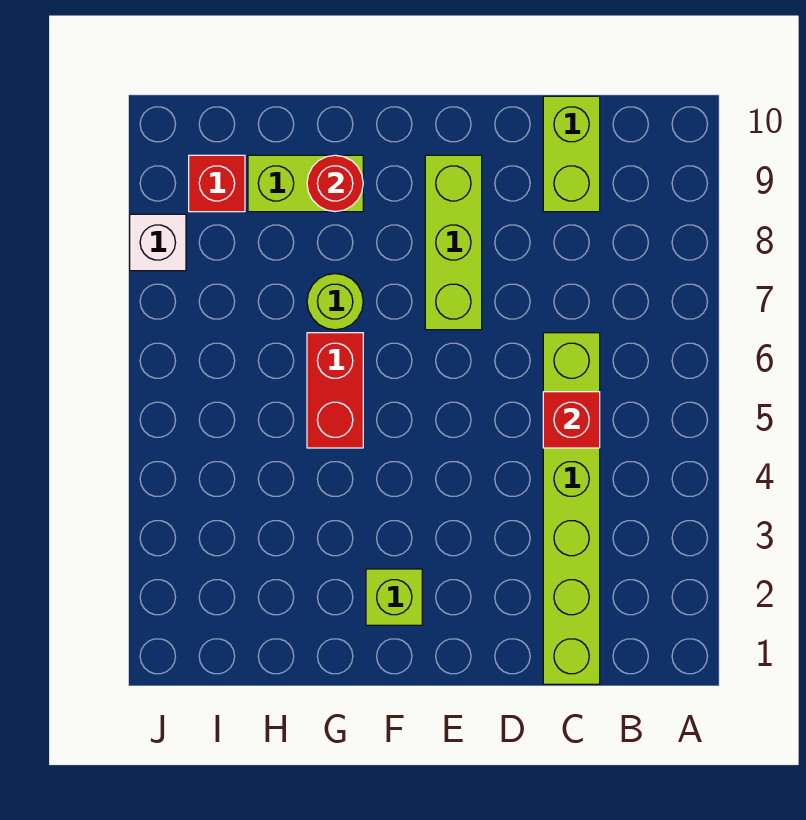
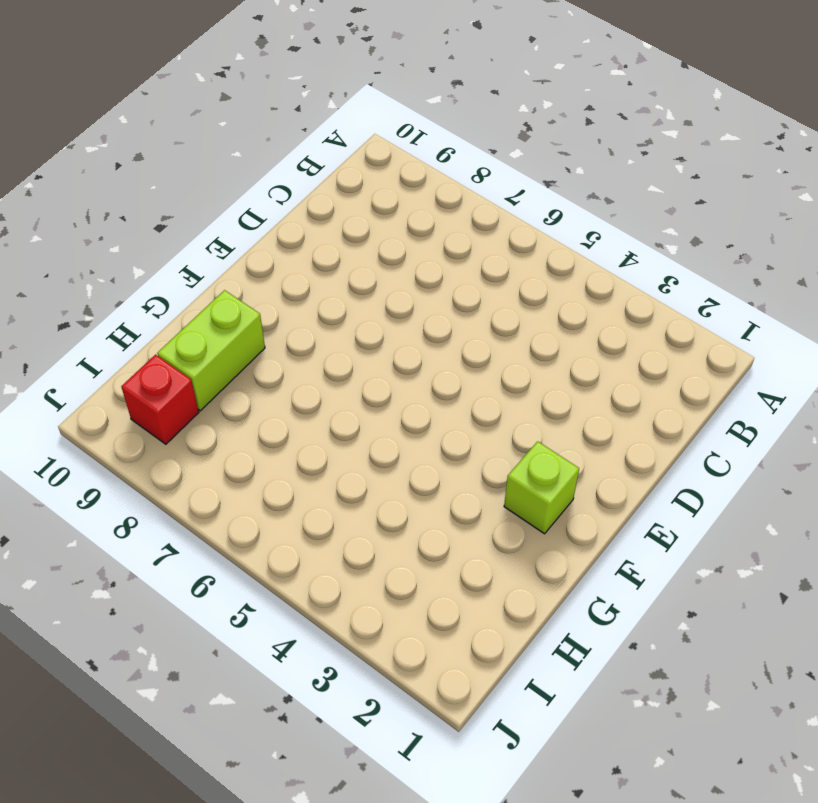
none -> lime 1x6 brick [543,333,600,684]
none -> lime 1x2 brick [543,96,600,212]

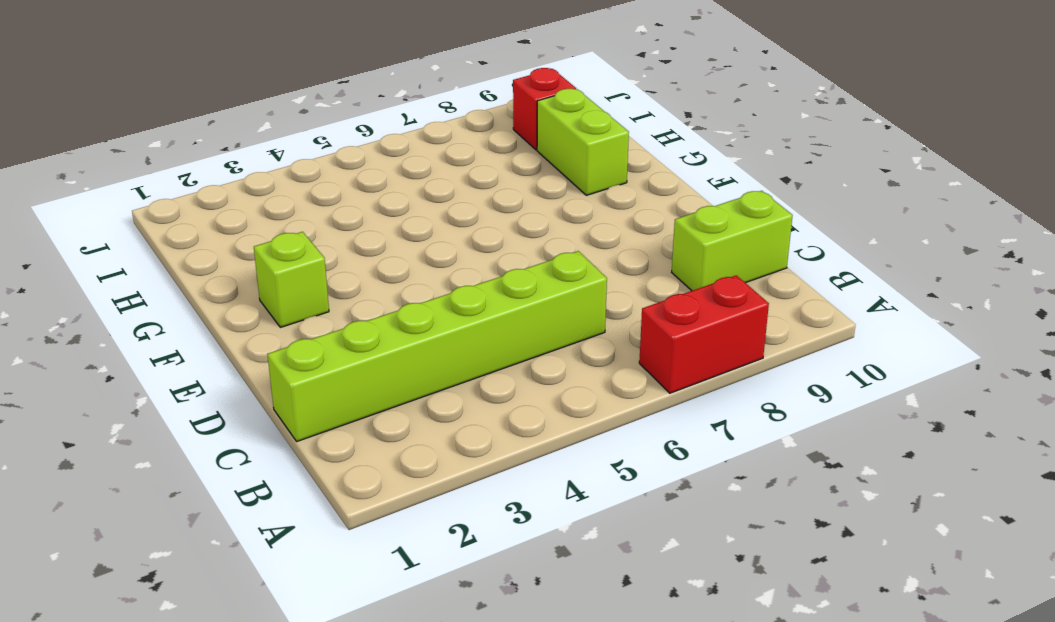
red 1x2 brick [639,275,769,393] -> red 1x2 brick moved to [307,333,363,448]
none -> lime 1x3 brick [425,155,482,330]
none -> lime 1x1 round brick [307,274,363,330]

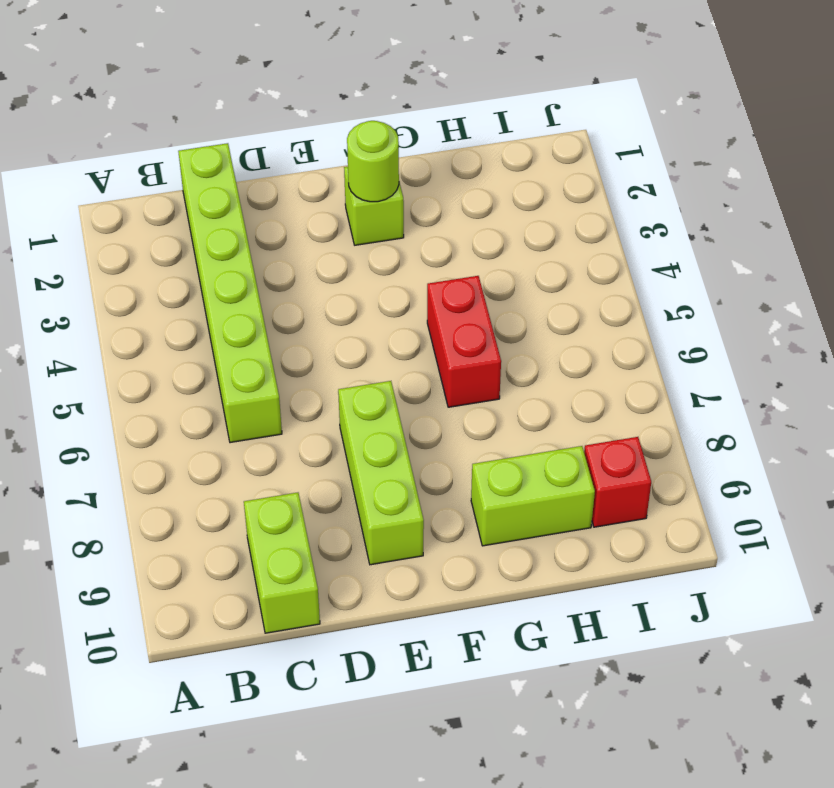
lime 1x1 round brick [347,121,399,202] -> lime 1x1 round brick moved to [307,274,363,330]
none -> white 1x1 brick [130,214,186,271]
none -> red 1x1 brick [543,392,600,448]

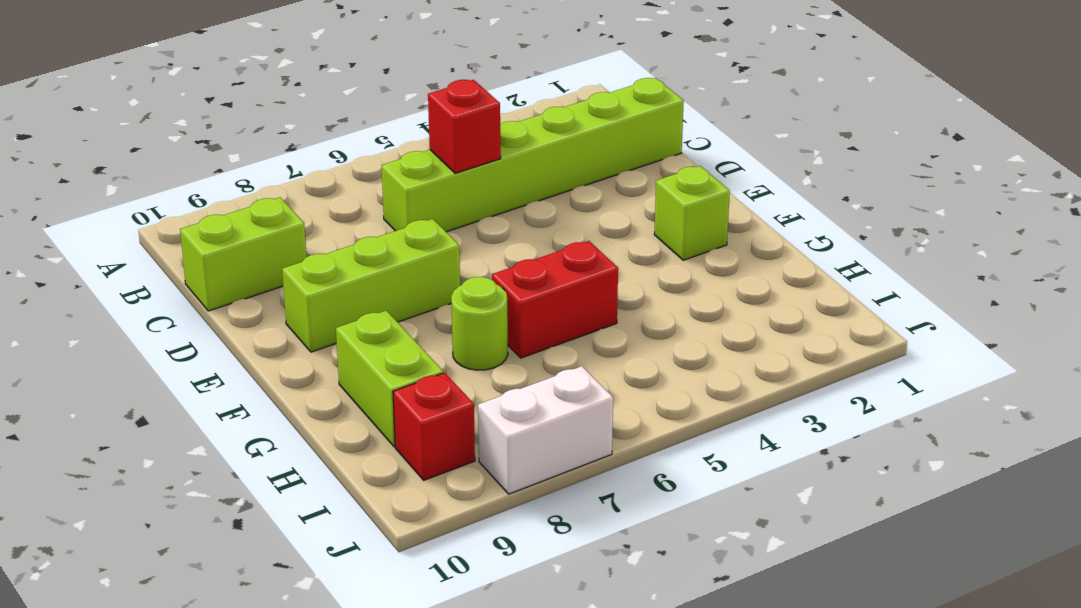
white 1x2 brick [478,366,613,494] -> white 1x1 brick [130,214,186,271]
none -> red 1x1 round brick [307,155,363,212]

